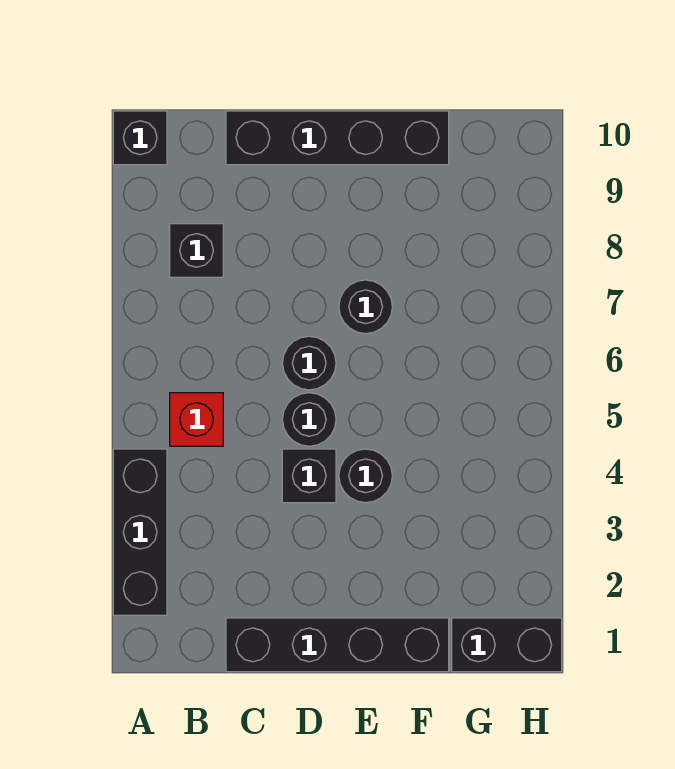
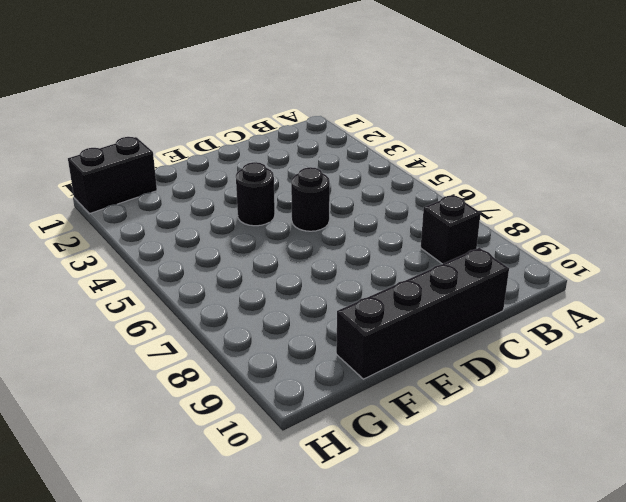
none -> black 1x3 brick [113,449,167,615]
none -> black 1x1 brick [113,111,167,165]
none -> red 1x1 brick [170,393,223,446]

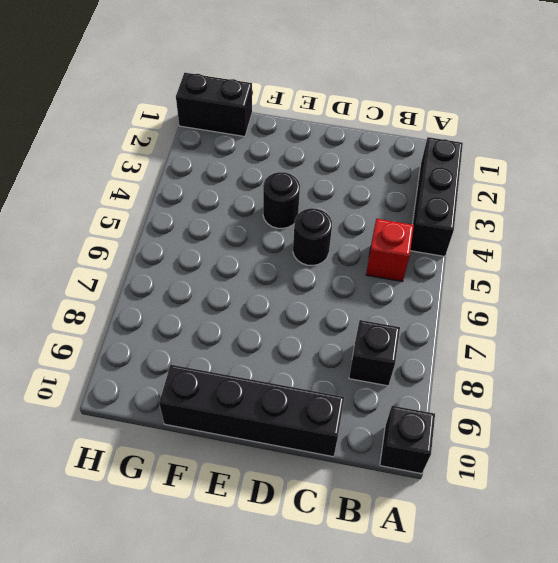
none -> black 1x4 brick [226,618,449,672]
none -> black 1x1 brick [282,449,336,503]
none -> black 1x1 round brick [283,336,336,390]

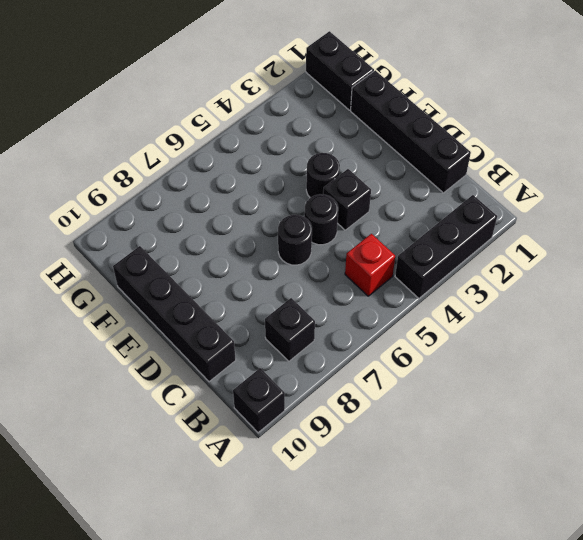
none -> black 1x1 round brick [339,280,392,334]

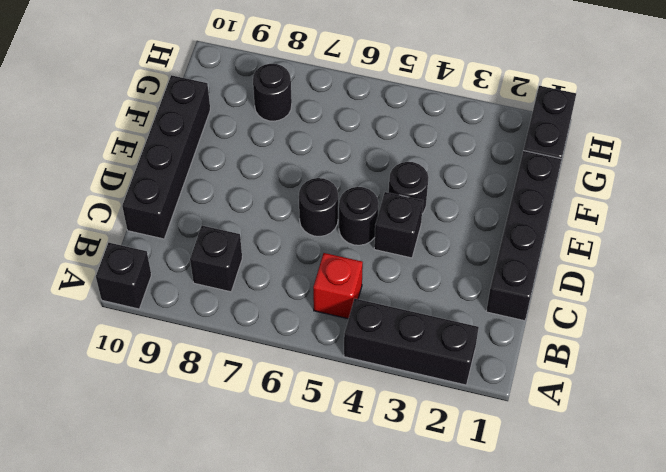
black 1x1 round brick [253,64,292,121] -> black 1x1 round brick moved to [339,280,392,334]

